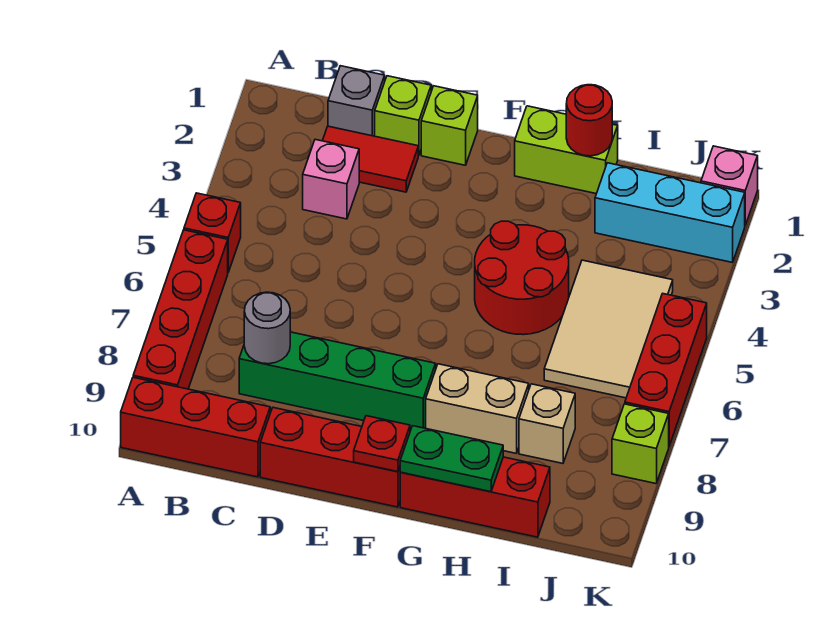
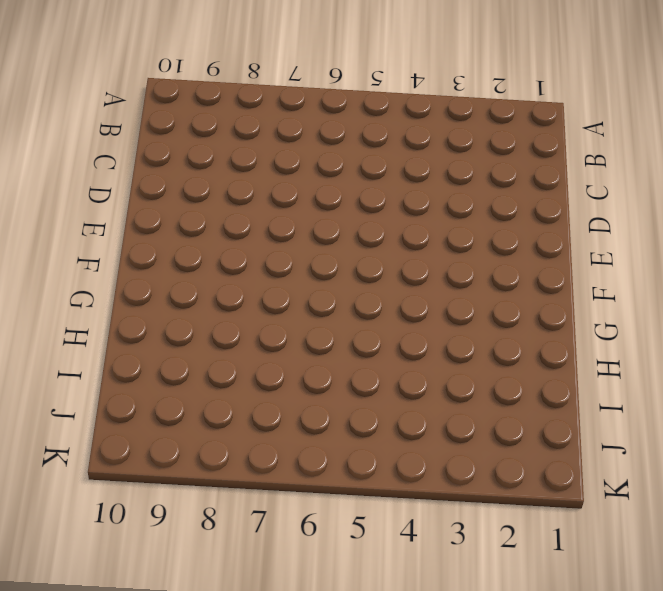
none -> red 1x1 brick [184,193,241,272]
none -> red 1x4 brick [133,230,228,389]
none -> red 1x3 brick [121,377,270,477]

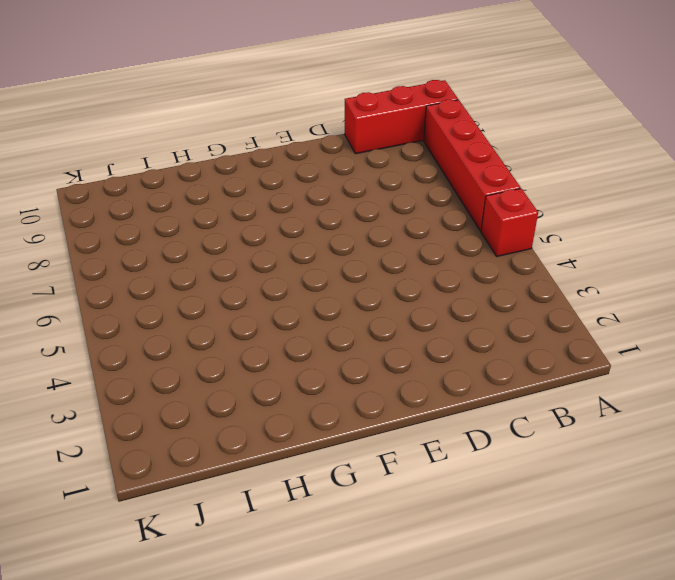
none -> grey 1x1 brick [328,66,385,136]
none -> red 1x2 tile [323,126,418,192]
none -> pink 1x1 brick [303,140,359,219]

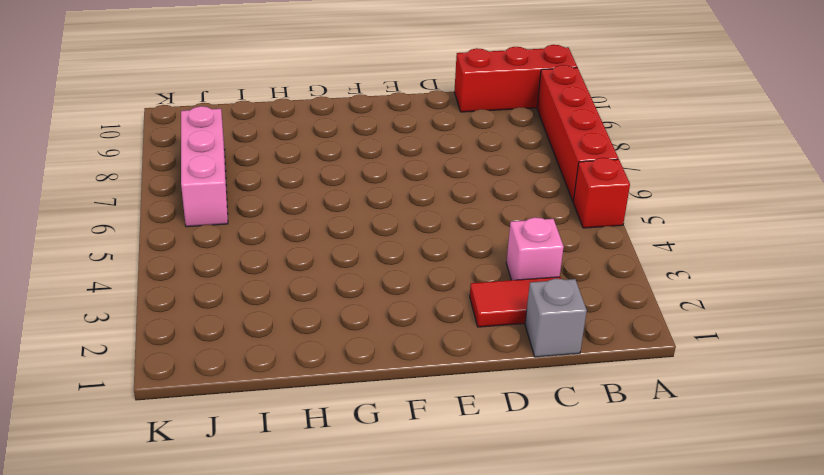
pink 1x3 brick [181,106,228,227] -> tan 2x3 tile [544,260,673,398]
none -> green 1x4 brick [239,332,436,431]
none -> lime 1x1 brick [375,76,431,155]
none -> red 1x3 brick [260,408,401,507]

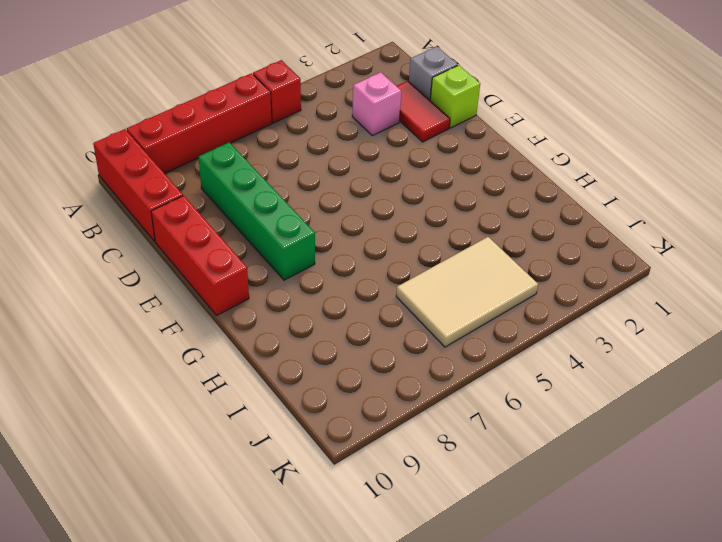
none -> lime 1x1 brick [421,86,478,165]
none -> lime 1x2 brick [515,106,618,194]
none -> red 2x2 round brick [475,221,569,335]

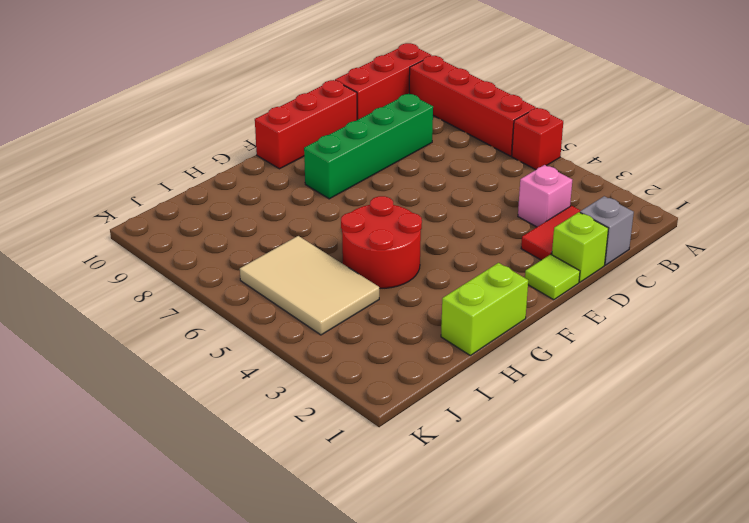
lime 1x1 tile [525,254,580,300] -> lime 1x1 brick [421,86,478,165]
none -> tan 1x2 brick [426,364,529,453]
none -> red 1x3 brick [400,457,550,537]
none -> cyan 1x3 brick [595,163,745,263]

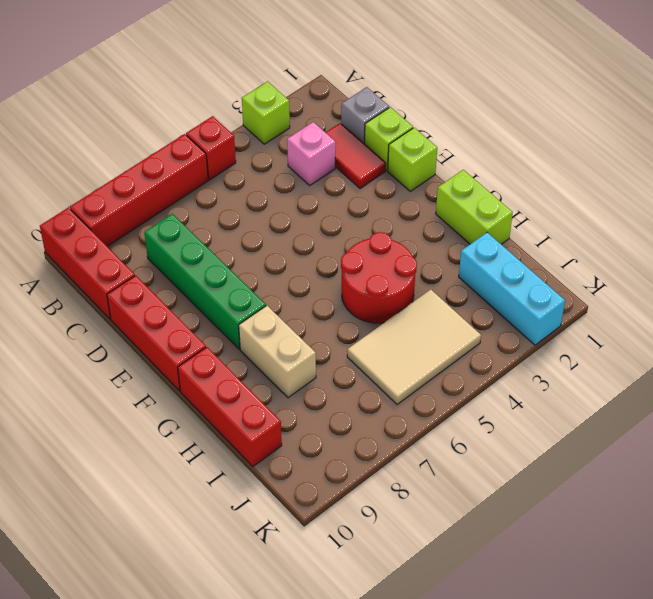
lime 1x1 brick [242,82,290,144] -> lime 1x1 brick moved to [612,404,669,484]
none -> tan 1x1 brick [519,384,575,463]
none -> pink 1x1 brick [701,146,758,225]
none -> red 1x3 brick [625,294,707,446]

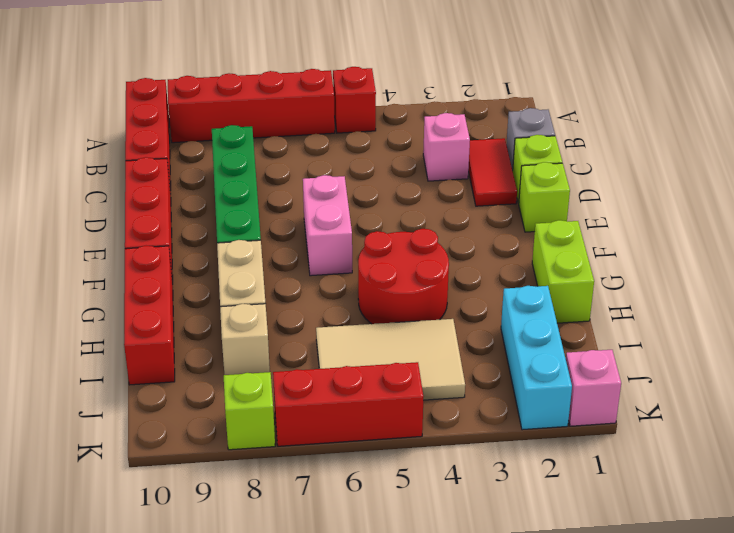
pink 1x2 brick [303,175,352,276] -> none
none -> grey 1x1 round brick [244,292,290,364]
none -> red 1x1 plate [354,416,410,472]
none -> green 1x2 plate [400,426,503,492]

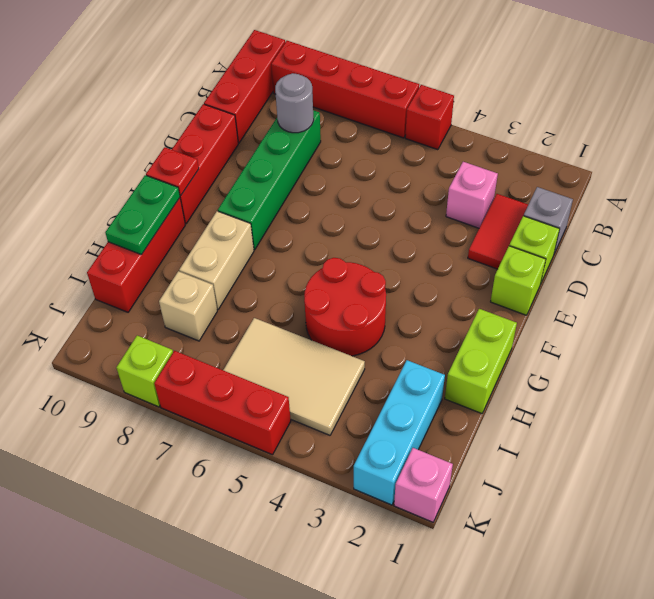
none -> red 1x1 round brick [566,85,612,156]

